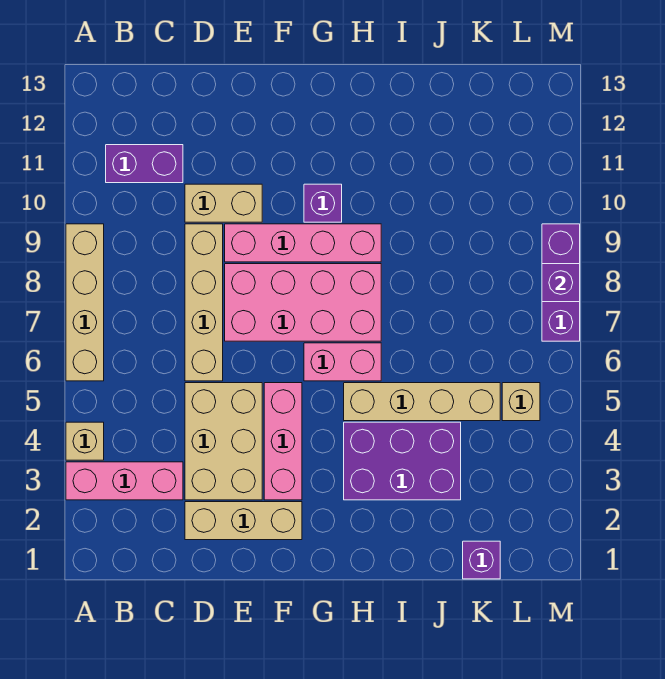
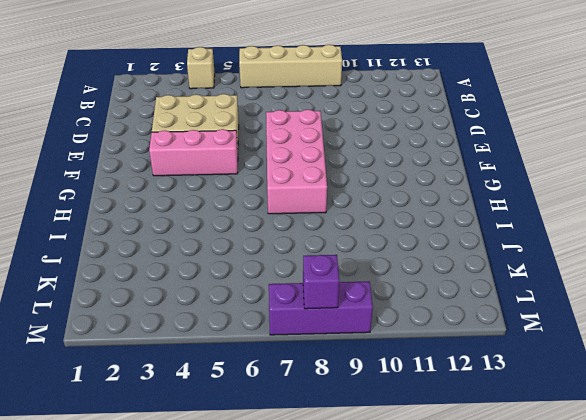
none -> pink 1x3 brick [66,462,183,500]
none -> purple 1x2 brick [106,145,183,183]
none -> tan 1x3 brick [185,502,302,540]

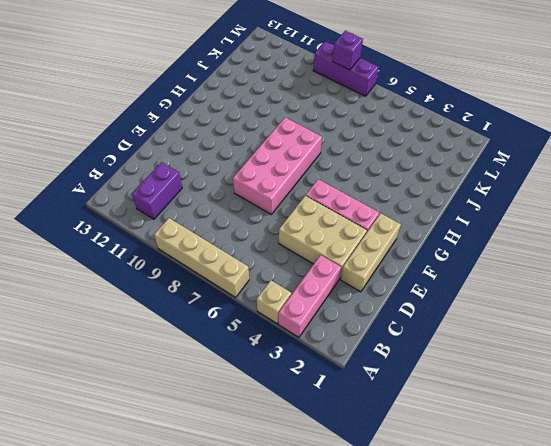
none -> tan 1x4 brick [185,224,223,381]
none -> tan 1x2 brick [185,184,262,222]
none -> pink 1x4 brick [225,224,381,262]

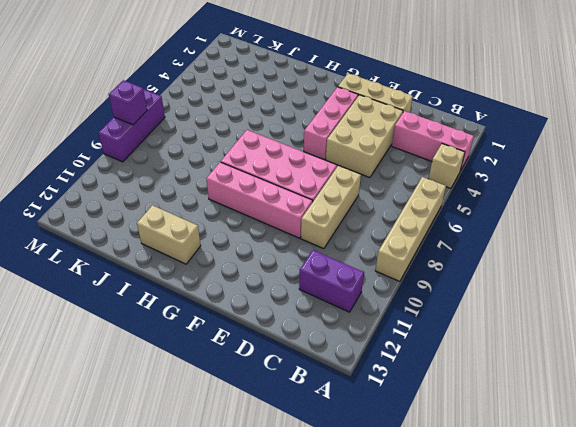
tan 1x3 brick [301,166,361,249] -> tan 1x4 brick [185,224,223,381]
tan 1x2 brick [137,205,201,264] -> tan 1x2 brick moved to [185,184,262,222]
none -> pink 1x2 brick [304,343,381,381]
none -> purple 1x1 brick [304,184,342,222]
none -> purple 2x3 brick [344,422,461,500]

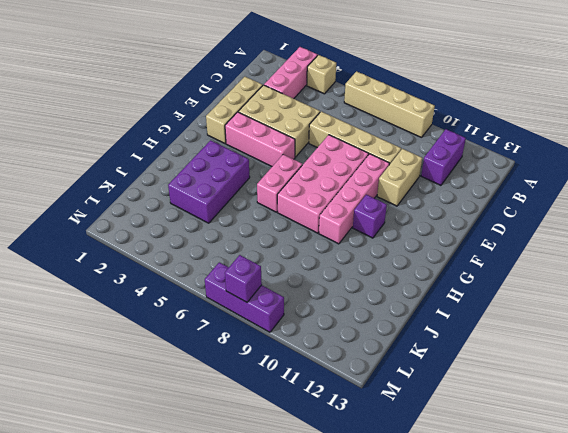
none -> tan 1x4 brick [344,383,500,421]
none -> purple 1x1 brick [463,541,500,579]
none -> tan 1x1 brick [502,383,540,421]

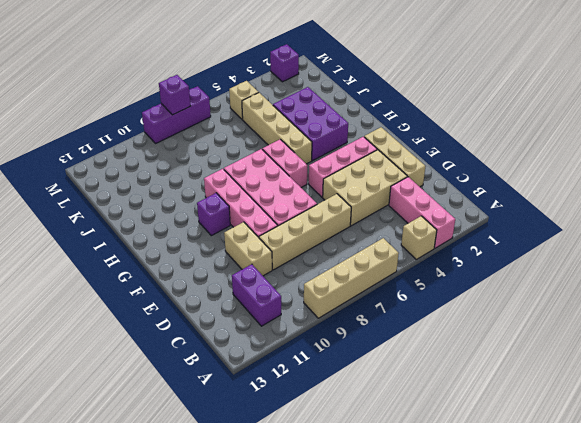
purple 1x1 brick [270,44,299,82] -> purple 1x1 brick moved to [463,541,500,579]

